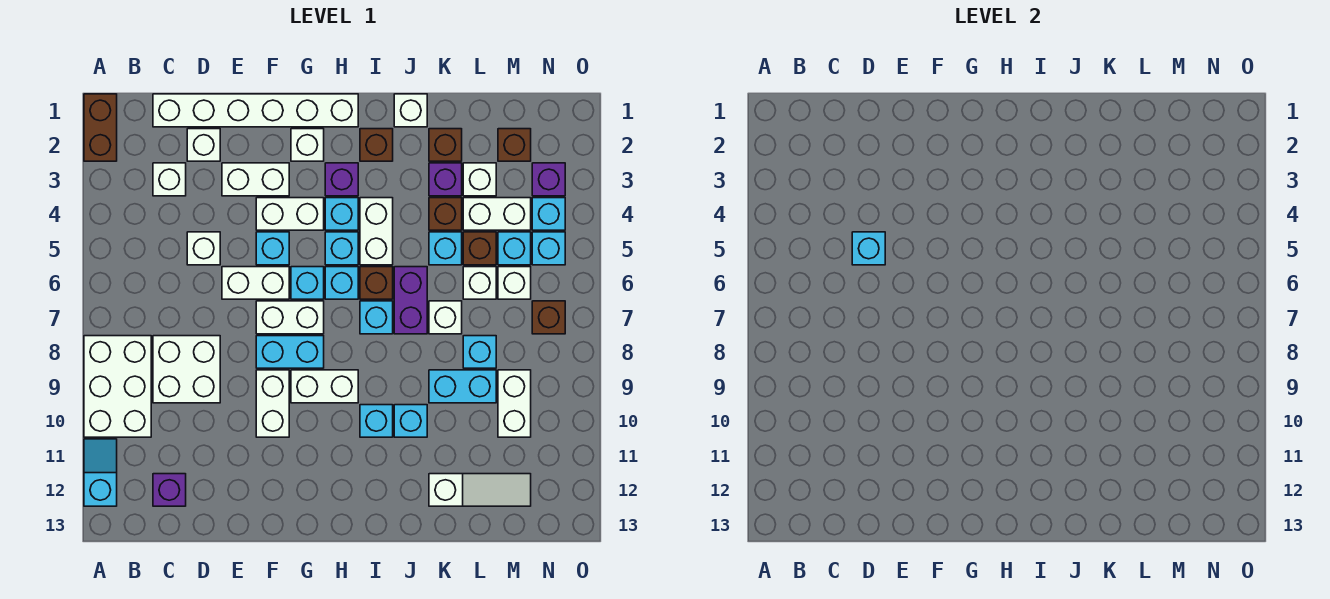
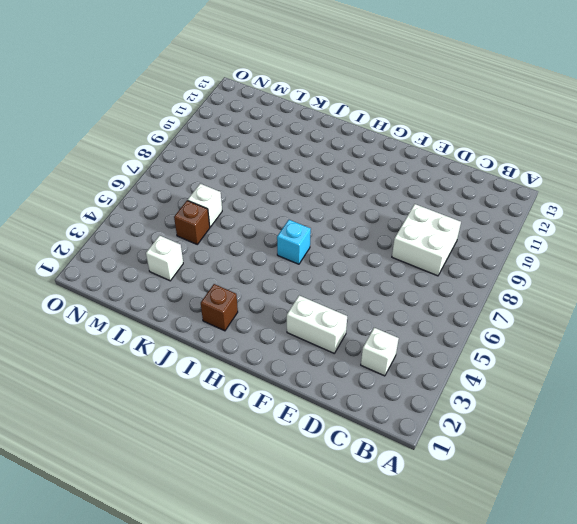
none -> brown 1x2 brick [84,94,117,161]
none -> white 2x3 brick [84,336,151,437]
none -> cyan 1x2 slope [84,439,117,506]
none -> white 1x6 brick [153,94,358,127]

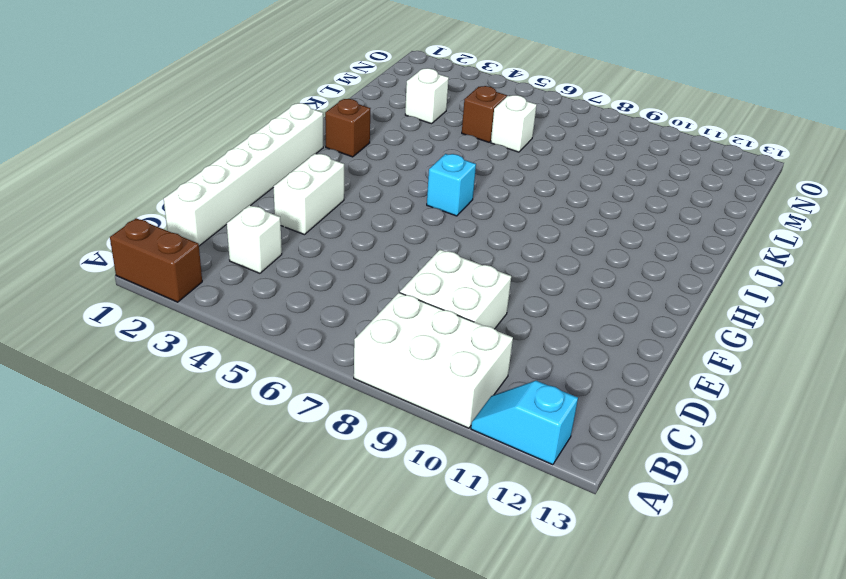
none -> purple 1x1 brick [153,474,186,506]
none -> white 1x1 brick [187,129,220,161]
none -> white 1x1 brick [187,232,220,265]
none -> white 1x2 brick [222,267,289,299]

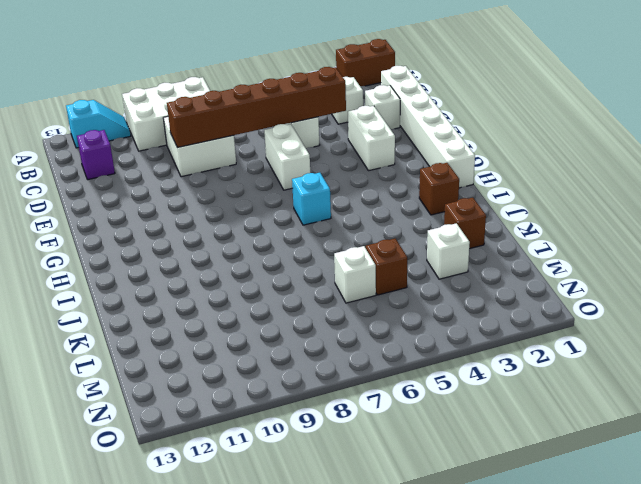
brown 1x6 brick [167,67,346,148] -> cyan 1x1 brick [852,232,885,265]
none -> white 1x2 brick [256,198,324,230]
none -> cyan 1x1 brick [256,232,289,265]
none -> white 1x2 brick [256,301,324,334]
none -> cyan 1x2 brick [256,336,324,368]

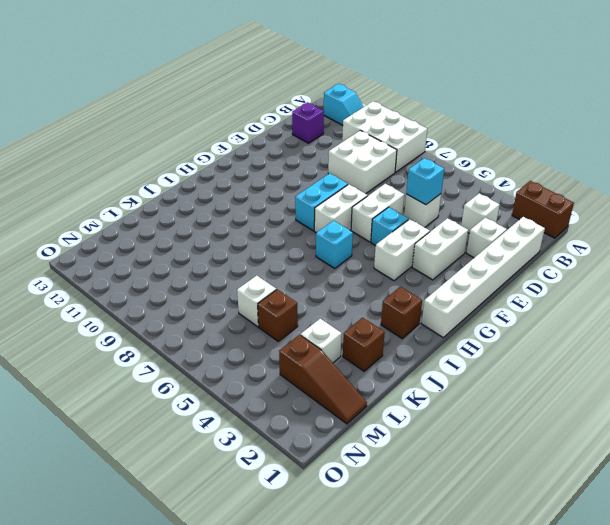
brown 1x3 slope [279,335,367,424] -> brown 1x1 brick [498,129,531,161]
none -> white 1x2 brick [256,370,289,437]
none -> white 1x1 brick [291,129,324,161]
none -> cyan 1x1 brick [291,267,324,299]
none -> white 1x2 brick [291,370,358,403]

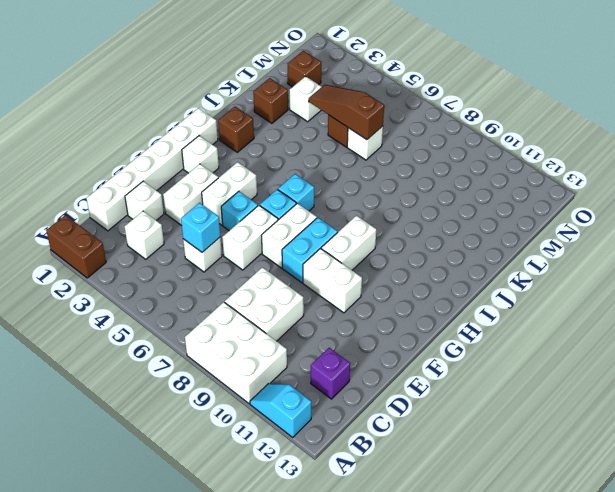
brown 1x3 slope [309,85,384,140] -> none
none -> purple 1x1 brick [325,163,358,196]
none -> cyan 1x1 brick [325,198,358,230]
none -> cyan 1x1 brick [325,232,358,265]
none -> white 1x2 brick [360,198,393,265]

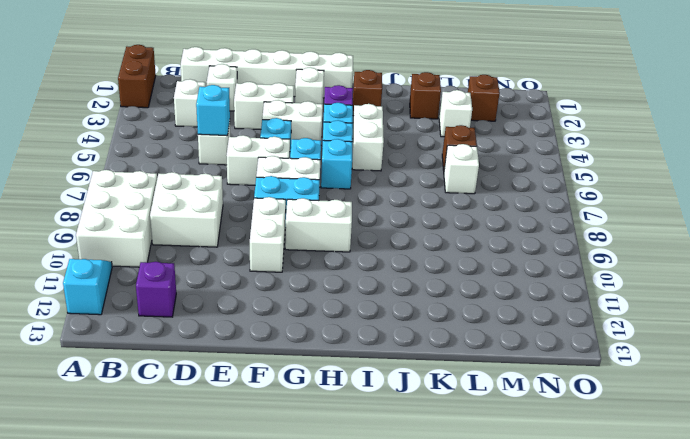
none -> brown 1x1 brick [360,267,393,299]
none -> cyan 1x1 brick [360,301,393,334]
none -> cyan 1x1 brick [360,405,393,437]
none -> white 1x1 brick [394,94,427,127]

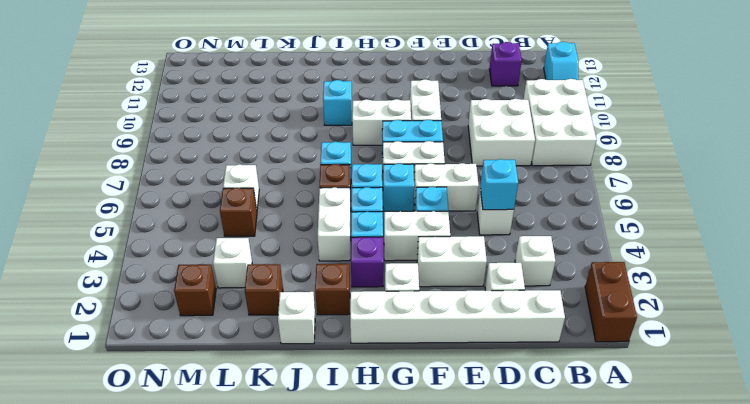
none -> purple 1x2 brick [394,267,427,334]
none -> cyan 1x1 brick [394,405,427,437]
none -> purple 1x1 brick [429,163,462,196]
none -> brown 1x1 brick [429,198,462,230]

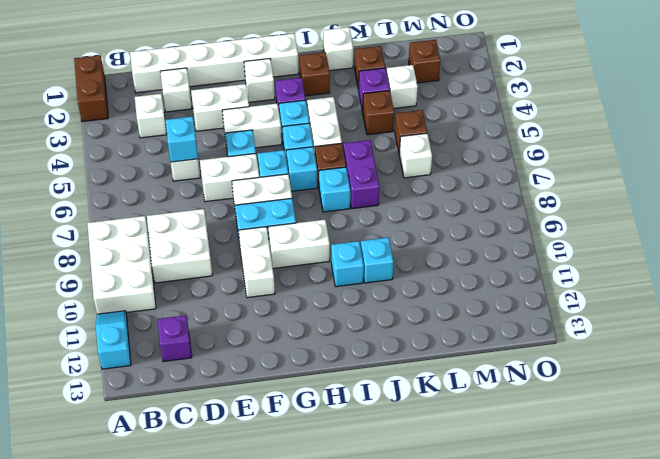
none -> cyan 1x1 brick [429,232,462,265]
none -> white 1x1 brick [429,301,462,334]
none -> cyan 1x2 brick [429,370,496,403]
none -> white 1x3 slope [429,474,531,506]

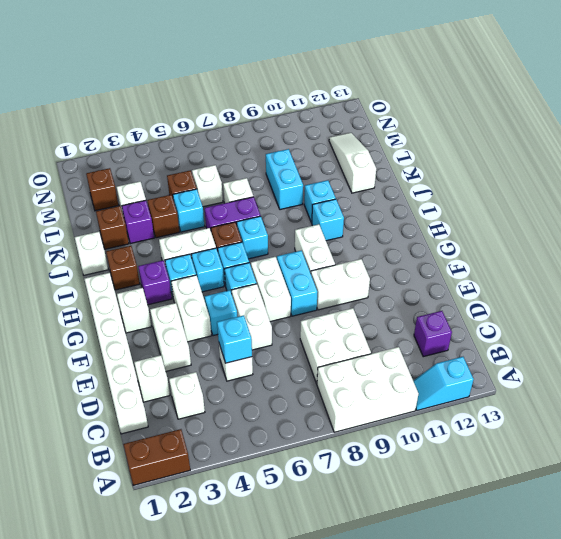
none -> white 1x2 brick [463,198,531,230]
none -> cyan 1x1 brick [463,336,496,368]
none -> cyan 1x1 brick [498,232,531,265]
none -> white 1x1 brick [498,267,531,299]

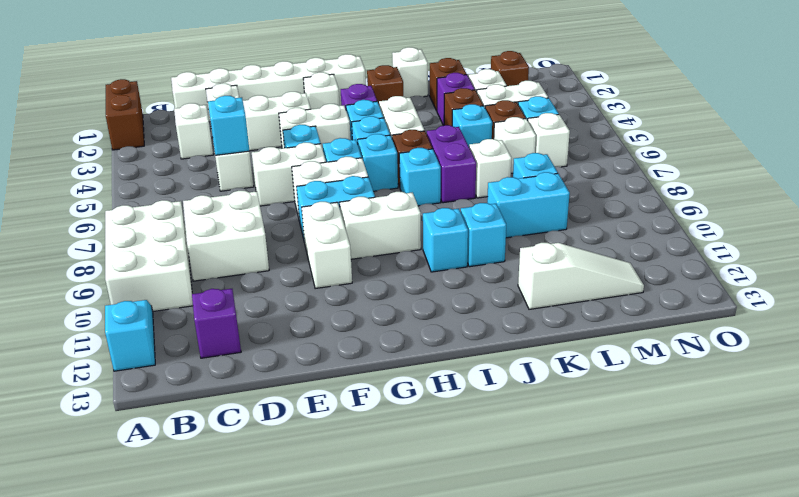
none -> white 1x2 brick [498,370,531,437]
none -> purple 1x1 brick [532,163,565,196]
none -> cyan 1x1 brick [532,198,565,230]
none -> cyan 1x1 brick [532,232,565,265]

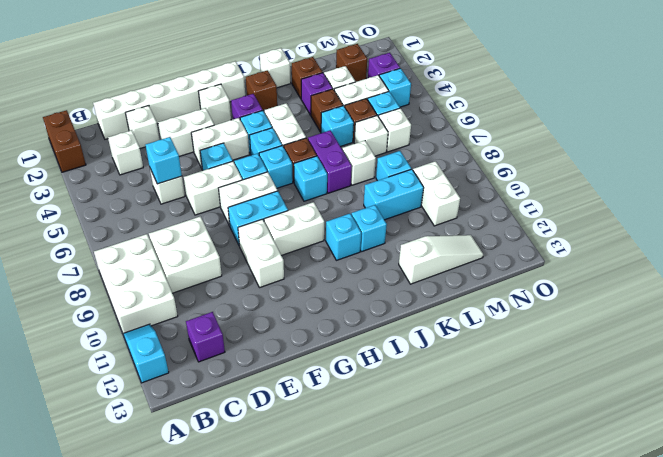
none -> cyan 1x1 brick [532,232,565,265]
none -> brown 1x1 brick [532,301,565,334]

